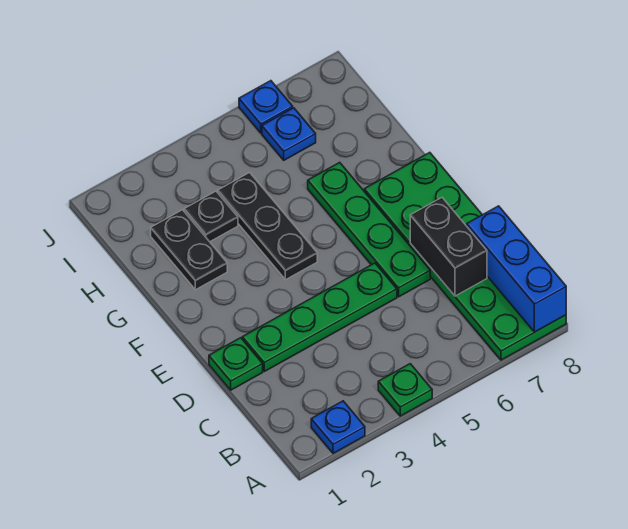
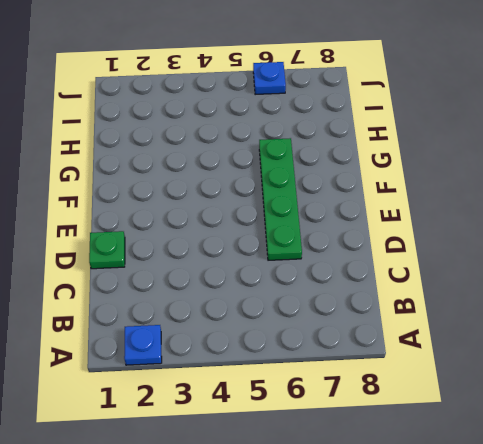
none -> green 1x1 plate [378,364,432,416]
none -> green 2x6 plate [364,152,566,360]
none -> green 1x4 plate [242,263,397,371]

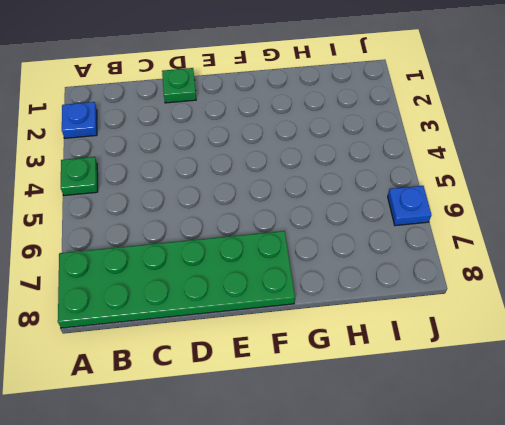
none -> green 1x4 plate [242,263,397,371]
none -> green 1x4 plate [308,162,430,297]
none -> black 1x3 plate [218,173,317,280]

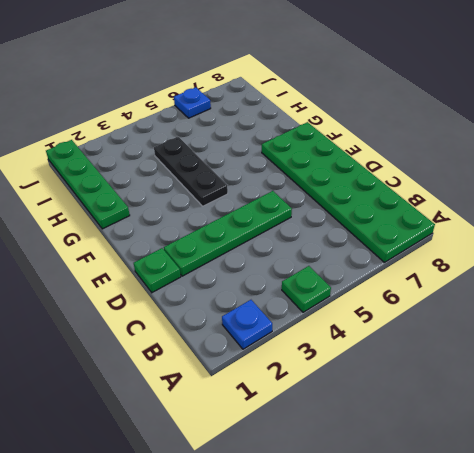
green 1x4 plate [46,140,130,229] -> green 1x4 plate moved to [308,162,430,297]
none -> black 1x2 plate [151,210,227,290]
none -> black 1x1 plate [184,191,238,242]
none -> blue 1x1 plate [262,108,316,160]

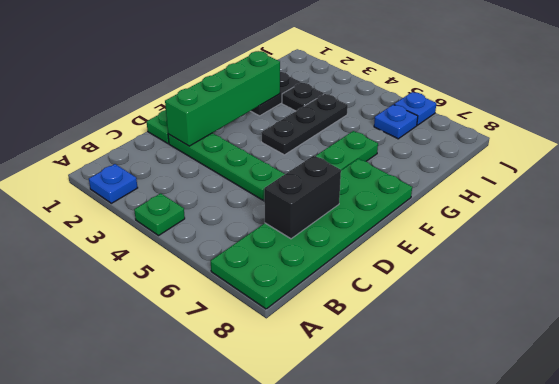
green 1x4 brick [165,51,280,146] -> none
none -> blue 1x3 brick [467,206,566,332]

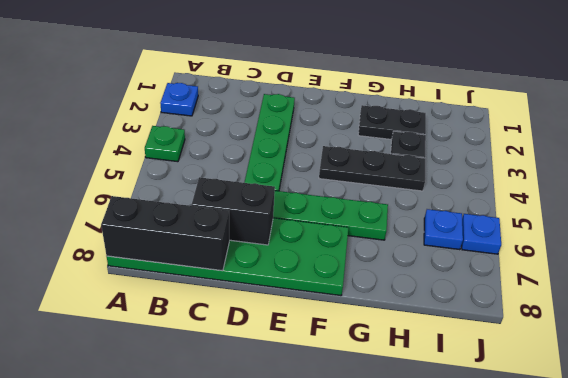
black 1x3 brick [101,196,229,271] -> blue 1x3 brick [467,206,566,332]
none -> green 1x1 plate [209,338,263,390]

